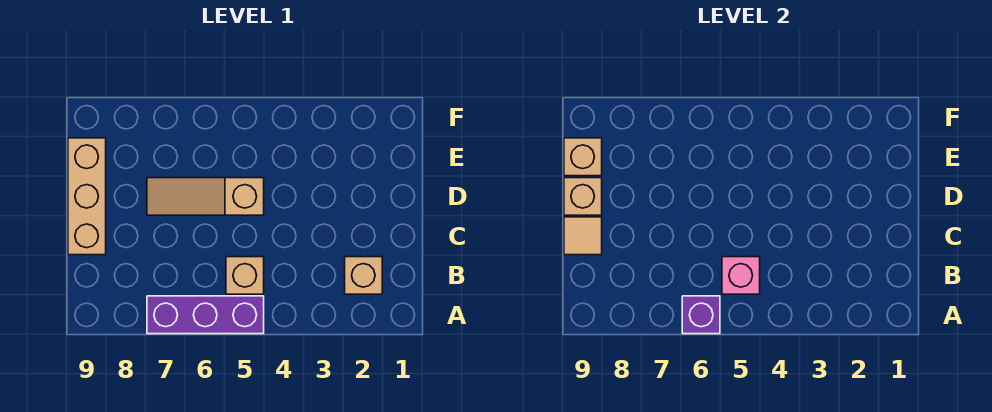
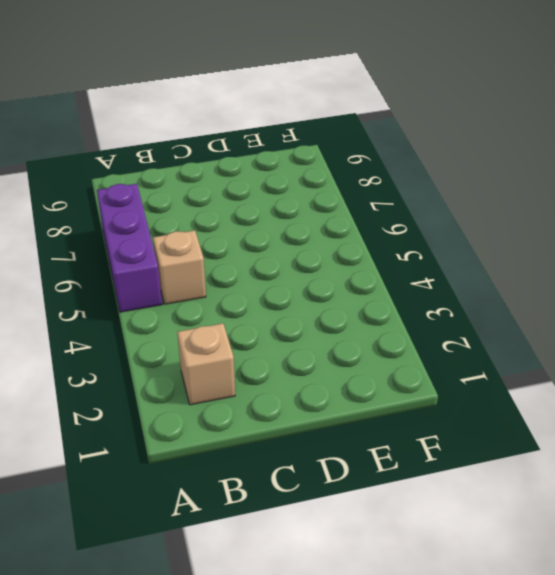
none -> tan 1x3 brick [68,138,106,255]
none -> tan 1x3 slope [147,178,264,215]

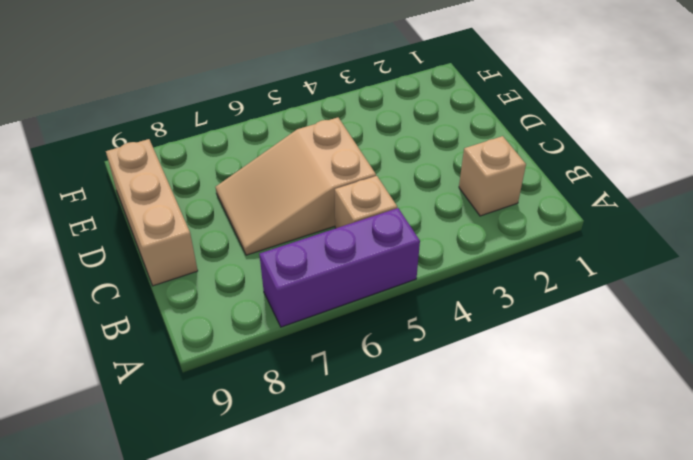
tan 2x3 slope [216,118,376,255] -> tan 1x3 slope [147,178,264,215]
none -> purple 1x1 brick [682,296,720,334]
none -> pink 1x1 brick [722,257,760,294]

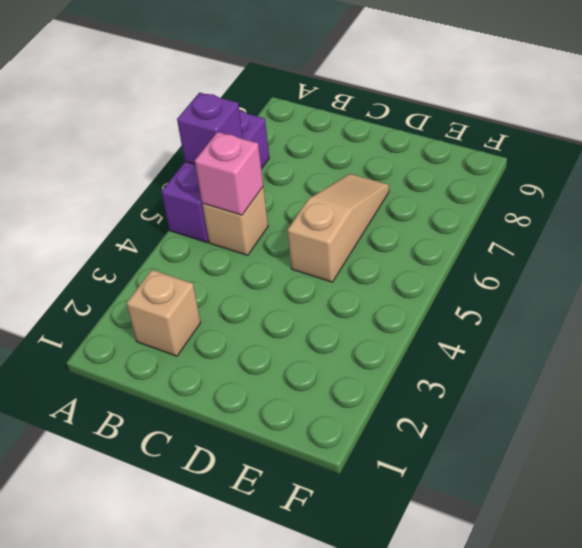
none -> tan 1x3 brick [68,138,106,255]
none -> tan 1x1 tile [564,217,602,255]

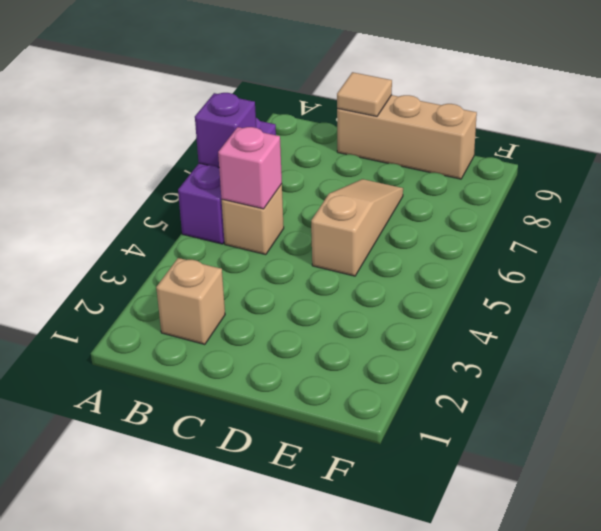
none -> tan 1x1 brick [564,178,602,215]
none -> tan 1x1 brick [564,138,602,176]

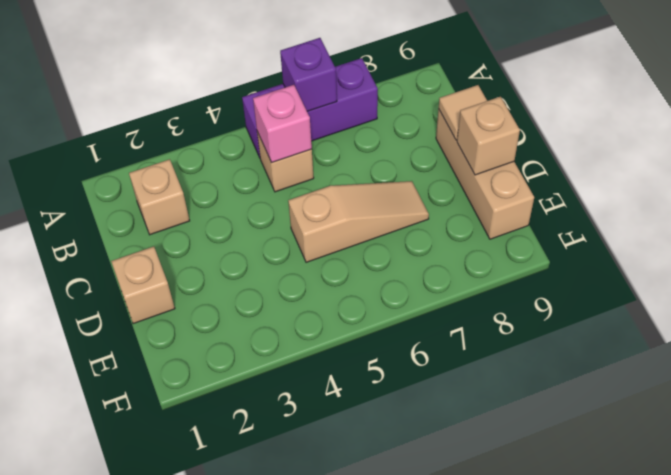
tan 1x1 brick [111,247,175,324] -> tan 1x1 brick moved to [564,138,602,176]

